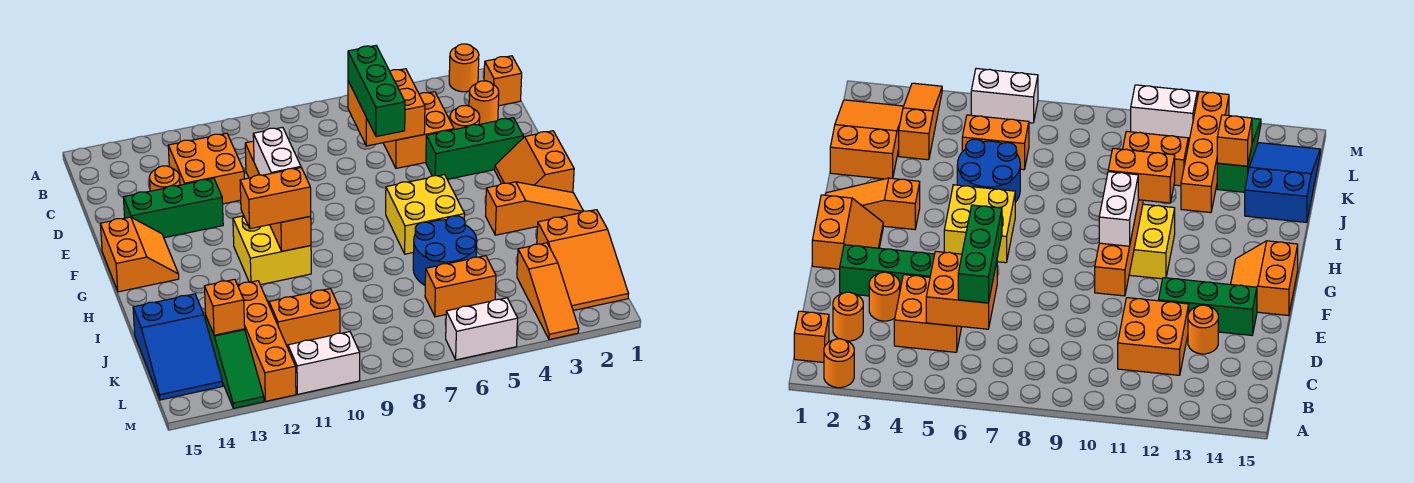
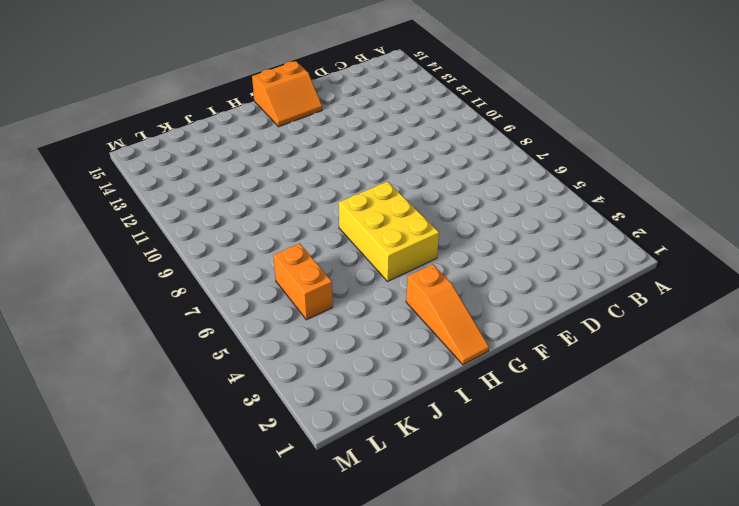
yellow 2x3 brick [339,182,439,281] -> yellow 2x2 brick [386,175,465,254]
none -> orange 1x1 round brick [449,44,479,92]
none -> orange 1x1 brick [484,56,522,106]
none -> orange 1x1 round brick [469,81,499,124]
none -> orange 2x2 brick [383,92,454,168]

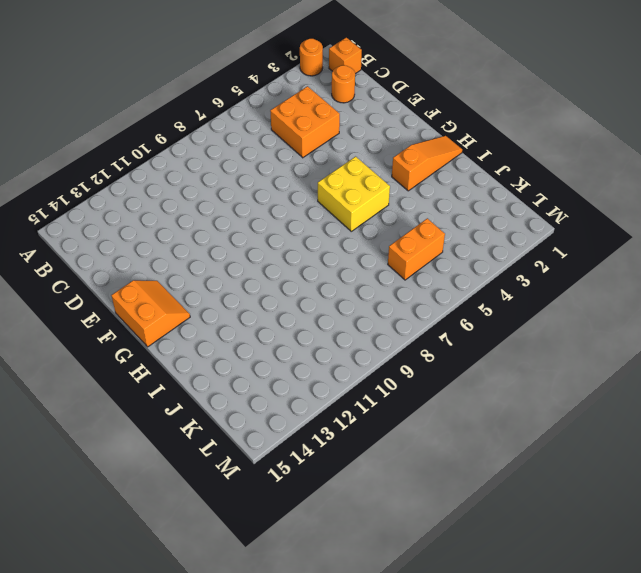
none -> orange 2x2 brick [168,133,244,204]
none -> orange 1x1 round brick [450,105,480,130]
none -> orange 1x1 round brick [149,166,180,191]
none -> green 1x3 brick [426,118,523,179]

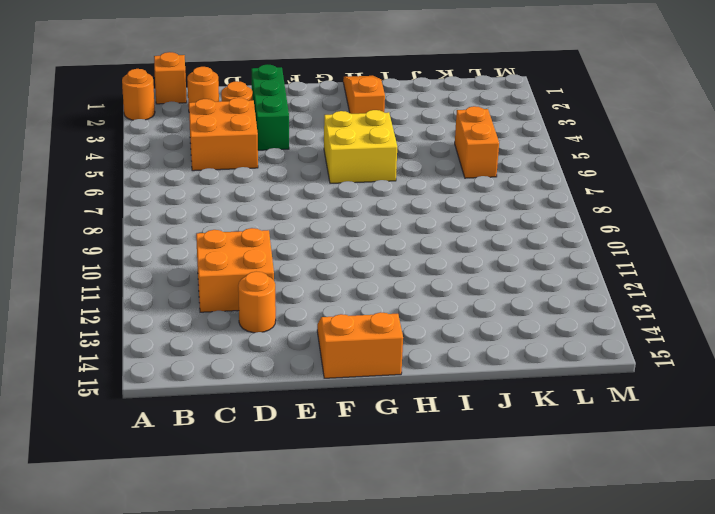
none -> green 1x3 brick [123,178,223,238]
none -> orange 2x2 slope [495,131,574,192]
none -> yellow 2x2 brick [233,216,311,285]
none -> blue 2x2 round brick [413,216,477,285]

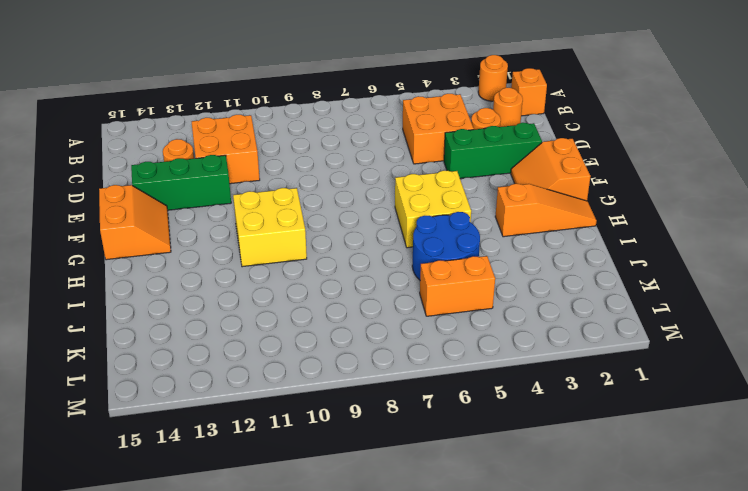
none -> orange 2x3 slope [537,210,628,311]
none -> orange 1x4 brick [238,281,296,401]
none -> blue 2x3 slope [133,294,223,400]
none -> orange 1x3 slope [517,243,579,340]

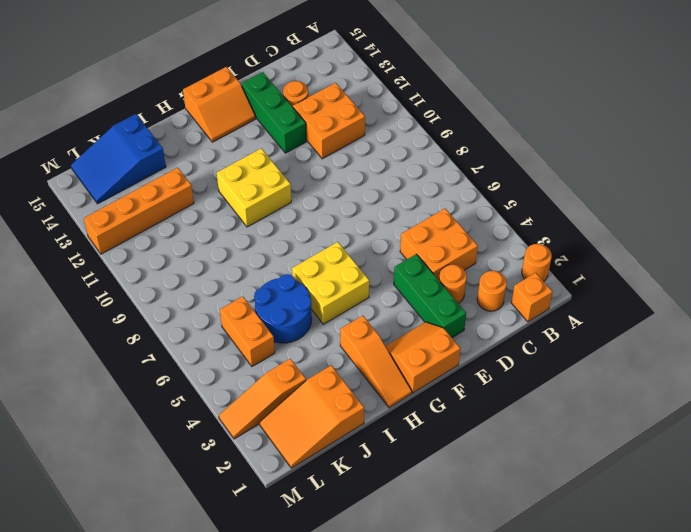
none -> orange 1x2 brick [269,289,340,348]
none -> green 1x3 slope [206,317,264,408]
none -> white 1x2 brick [446,298,518,360]
none -> white 1x2 brick [288,332,360,394]

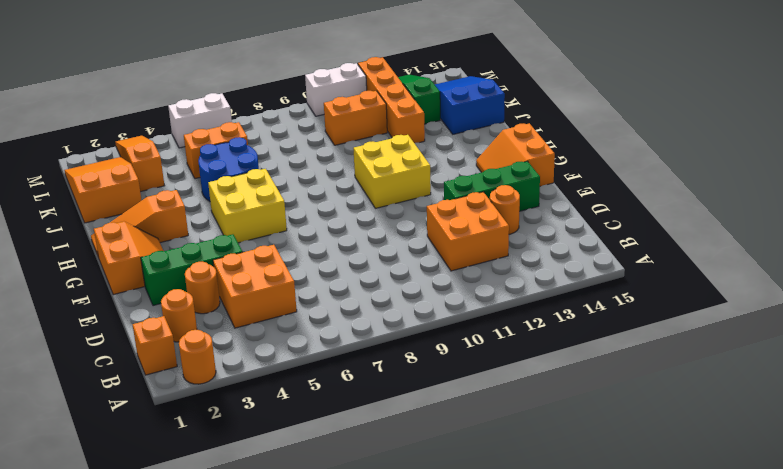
none -> orange 2x2 brick [348,69,425,146]
none -> orange 1x4 brick [245,141,311,251]
none -> orange 1x1 brick [205,279,245,335]
none -> green 1x3 brick [348,46,405,137]

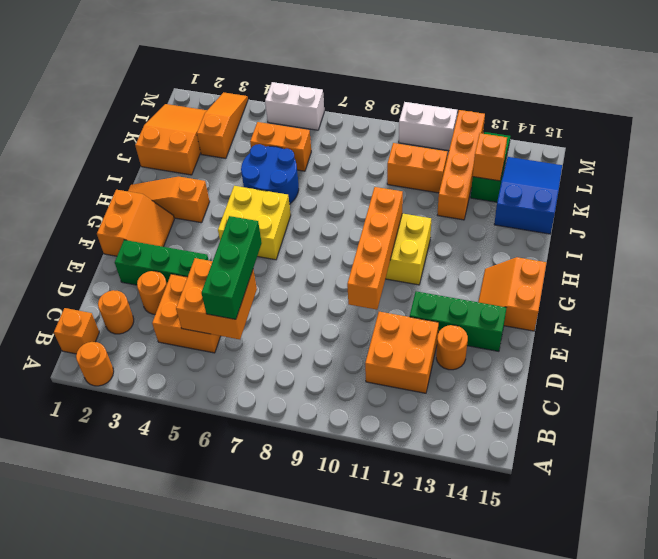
none -> white 1x2 brick [253,127,301,175]
none -> orange 1x2 brick [240,168,311,229]

